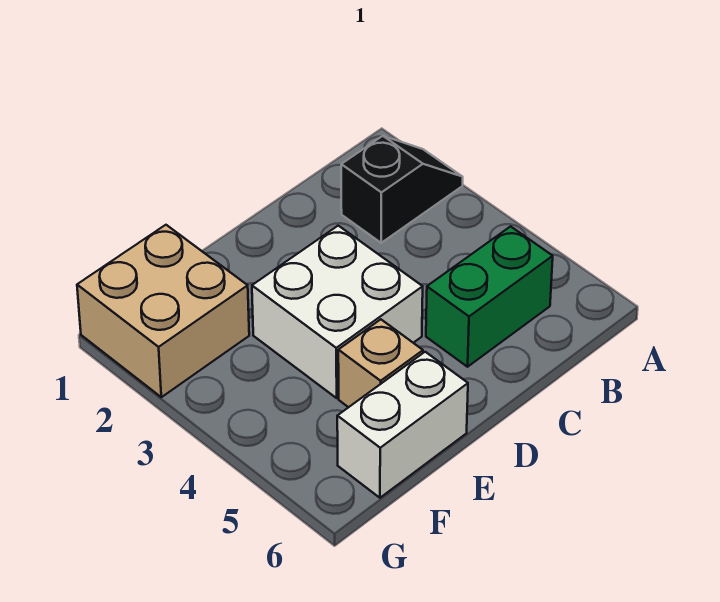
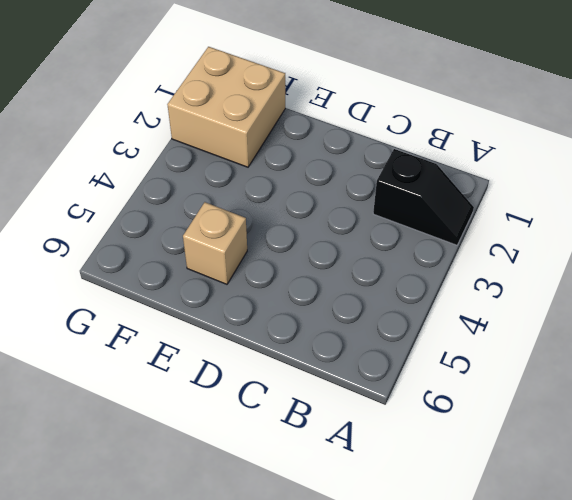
none -> green 1x2 brick [426,226,553,367]
none -> white 2x2 brick [252,226,423,398]

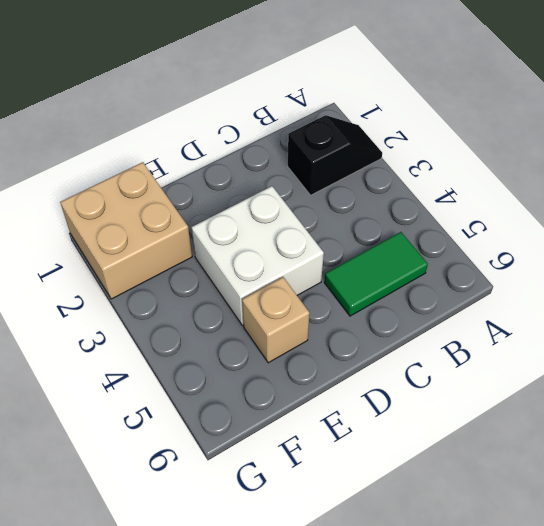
green 1x2 tile [324,232,428,316] -> green 1x2 brick [426,226,553,367]
none -> white 1x2 brick [337,352,468,498]

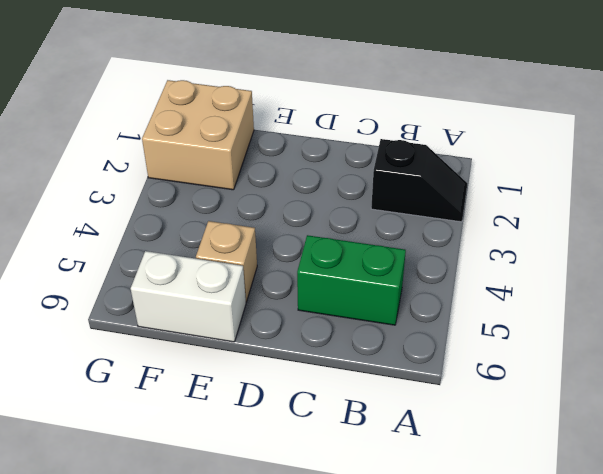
none -> white 2x2 brick [252,226,423,398]

